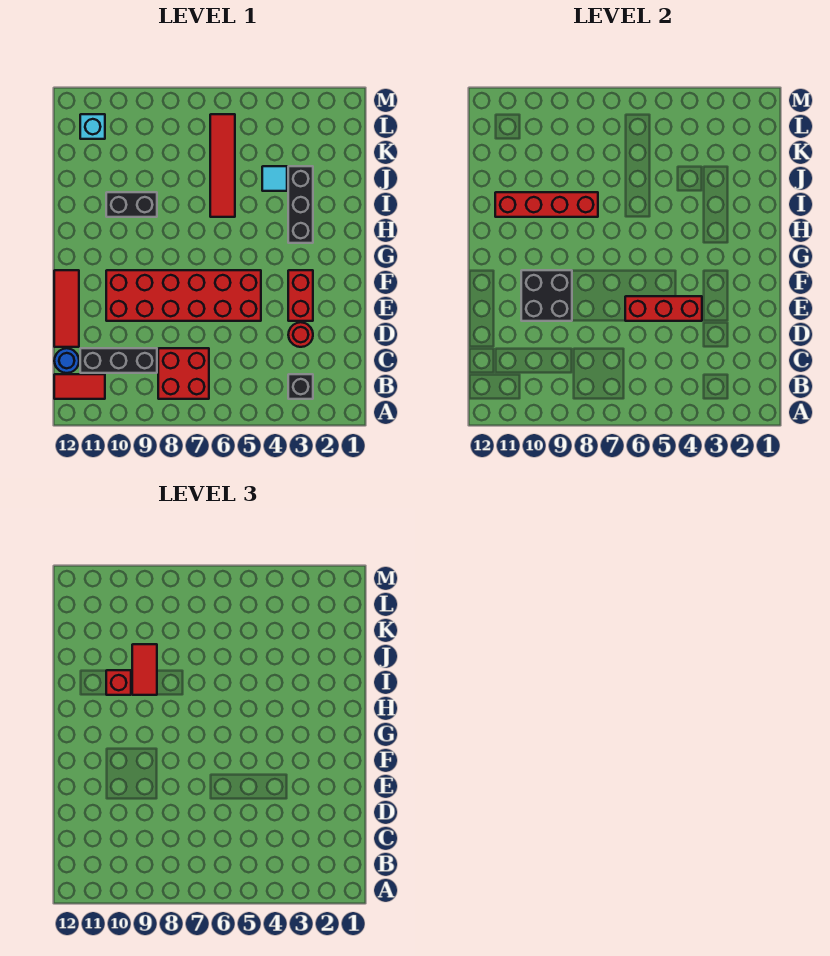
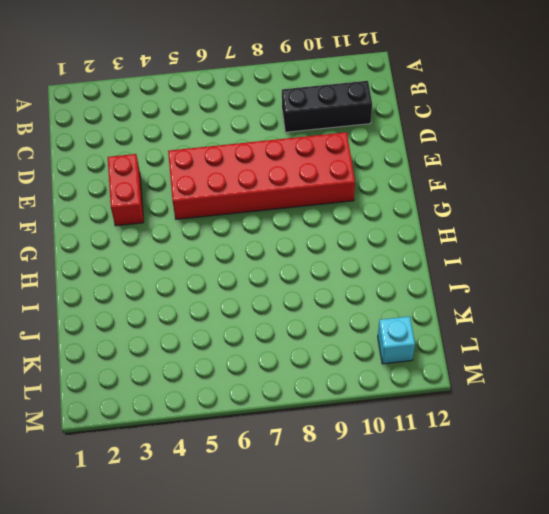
none -> black 1x1 brick [288,374,313,399]
none -> red 2x2 brick [158,348,209,399]
none -> red 1x2 tile [54,374,105,399]

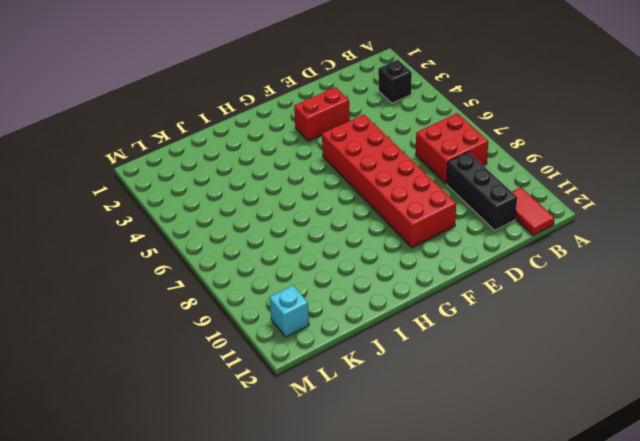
none -> blue 1x1 round brick [54,348,79,373]
none -> red 1x1 round brick [288,322,313,347]
none -> red 1x3 tile [54,270,79,347]

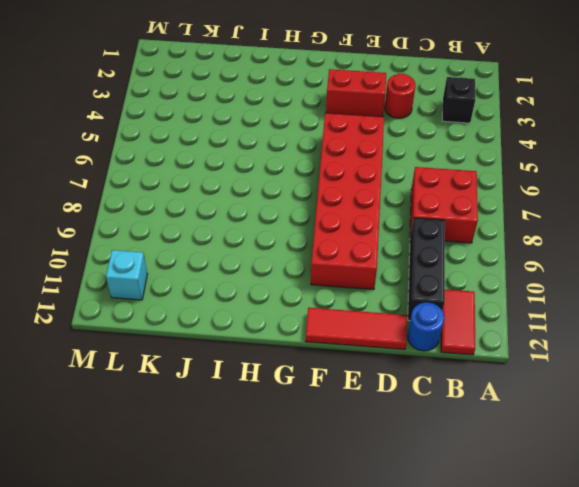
none -> black 1x3 brick [288,166,313,243]
none -> red 1x4 tile [210,114,235,217]
none -> black 1x2 brick [106,192,157,217]

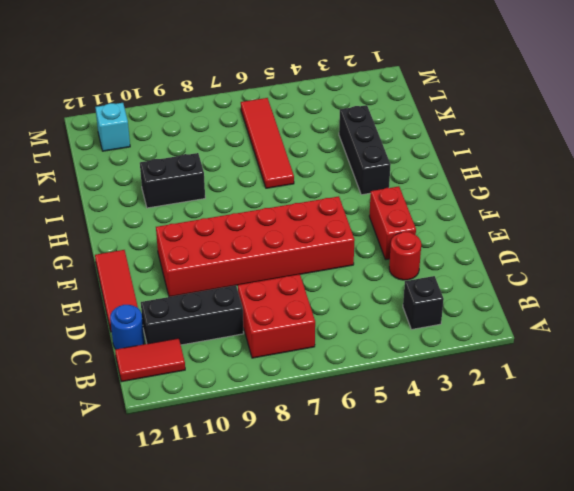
none -> cyan 1x1 tile [262,166,287,191]
none -> red 1x3 brick [625,296,702,321]
none -> black 2x2 brick [521,270,572,321]

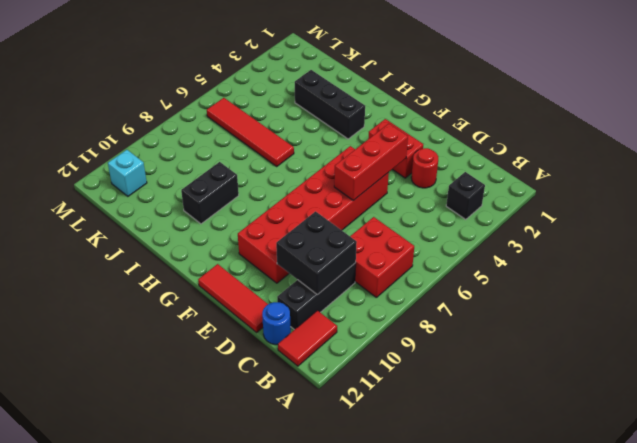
black 2x2 brick [276,211,357,295] -> black 2x2 brick moved to [521,270,572,321]
none -> cyan 1x1 tile [262,166,287,191]
none -> red 1x4 brick [495,192,598,217]
none -> red 1x2 tile [132,644,157,695]

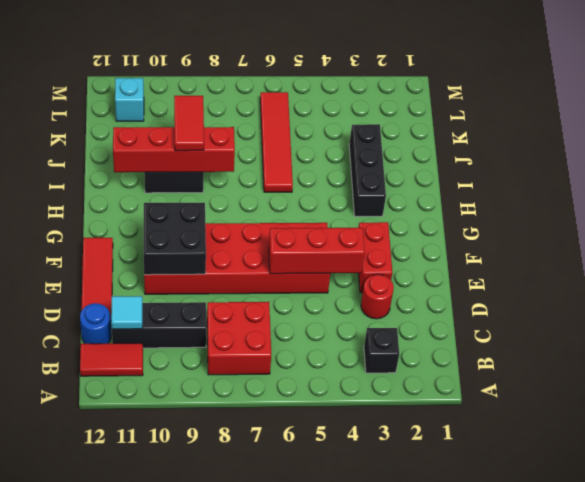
cyan 1x1 tile [111,296,142,329] -> cyan 1x1 tile moved to [262,166,287,191]
none -> red 1x1 brick [106,670,131,695]

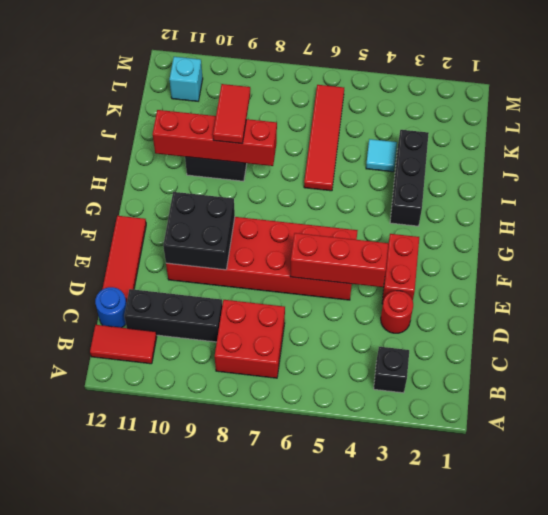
none -> red 1x1 brick [106,670,131,695]

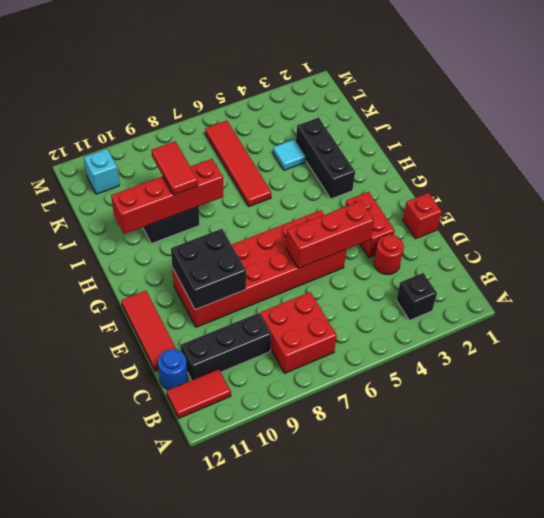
red 1x1 brick [403,193,442,239] -> red 1x1 brick moved to [106,670,131,695]

